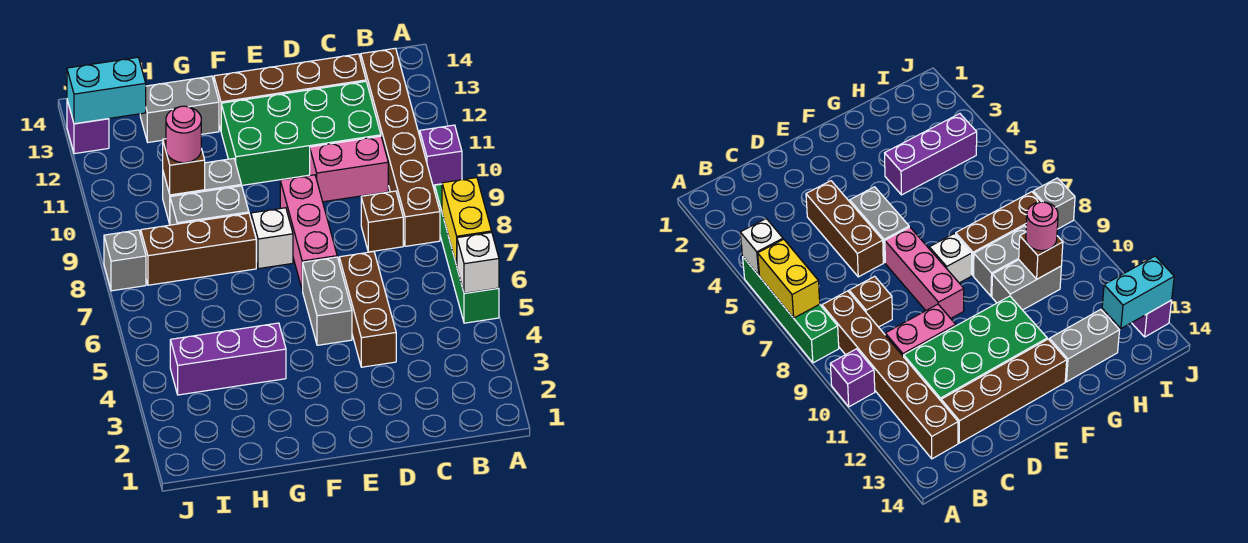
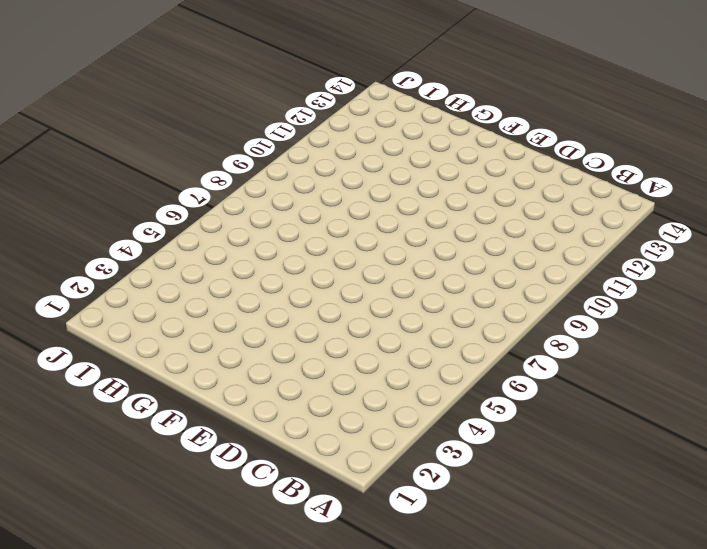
none -> green 1x4 brick [435,184,499,323]
none -> purple 1x1 brick [420,125,462,185]
none -> brown 1x6 brick [361,48,440,246]

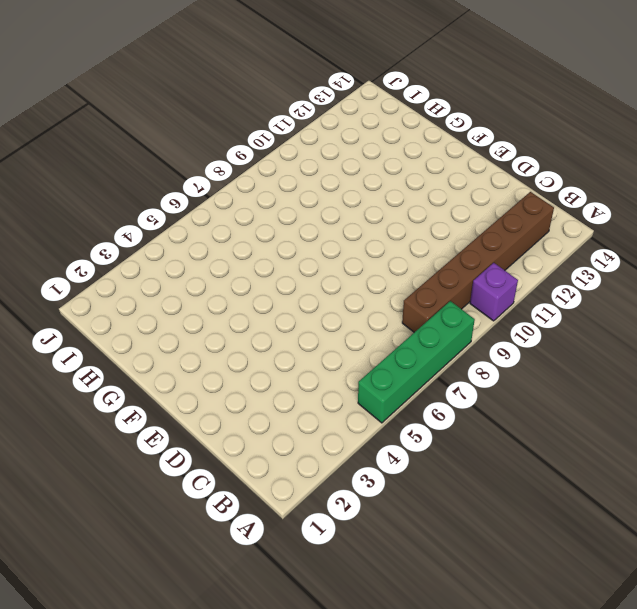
none -> brown 1x1 brick [361,191,403,252]
none -> pink 1x2 brick [310,136,388,202]
none -> green 2x4 brick [221,81,381,186]

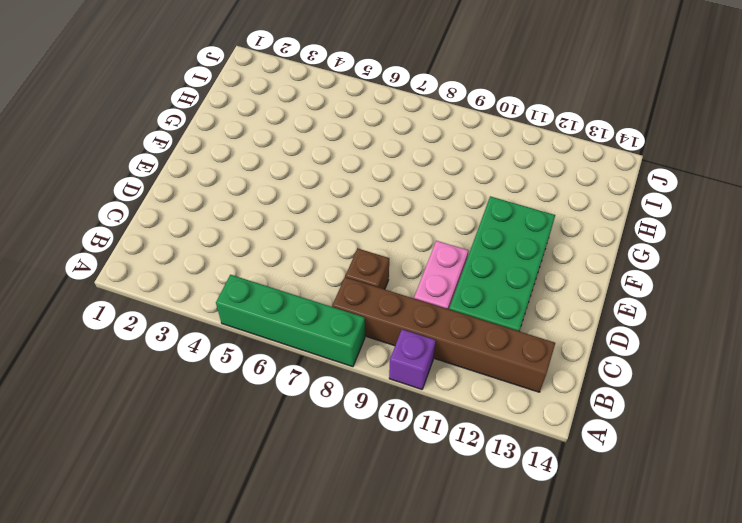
none -> brown 1x4 brick [214,54,366,130]
none -> brown 1x3 brick [339,252,396,367]
none -> grey 1x2 brick [302,257,352,345]

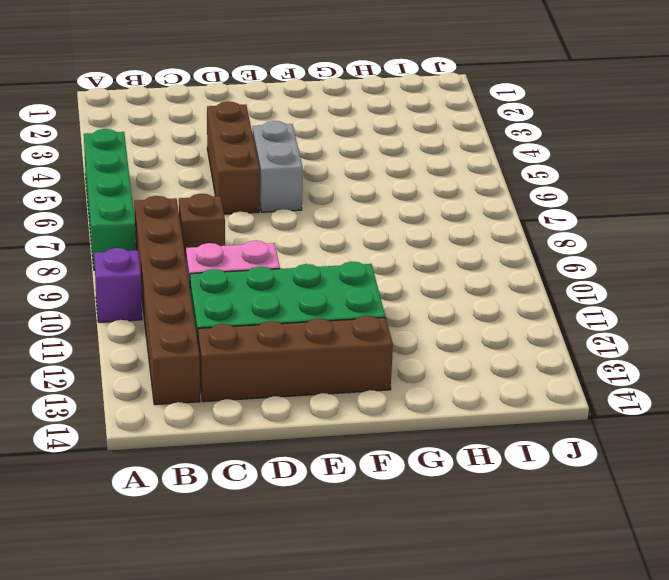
none -> pink 1x3 brick [280,175,337,290]
none -> white 1x1 brick [251,208,293,269]
none -> purple 1x3 brick [170,323,286,395]

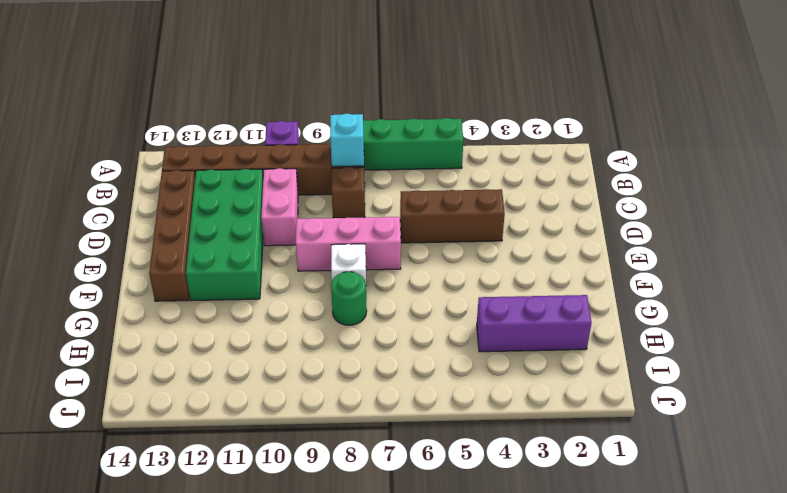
cyan 1x1 brick [330,113,364,167] -> none
green 1x1 round brick [331,272,367,325] -> brown 1x3 brick [141,213,256,285]
purple 1x3 brick [477,295,592,352] -> purple 1x3 brick turned to [170,323,286,395]
none -> grey 1x2 brick [302,257,352,345]
none -> grey 1x2 brick [170,186,249,225]
none -> grey 1x2 brick [163,158,241,224]

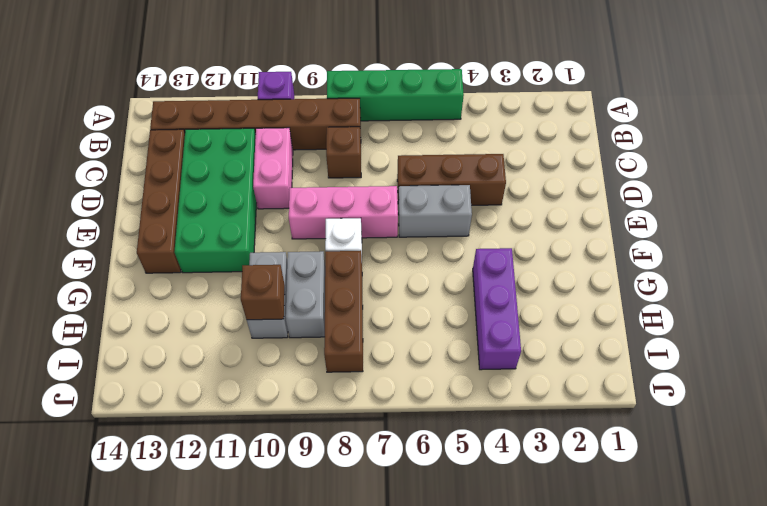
none -> grey 1x2 brick [140,76,219,142]
none -> grey 1x1 brick [104,230,146,291]
none -> purple 1x1 brick [67,100,109,154]

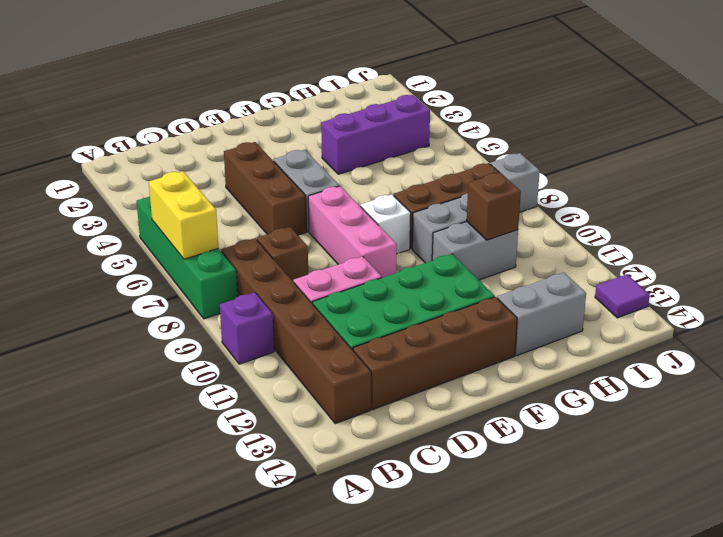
purple 1x1 tile [595,274,650,318] -> purple 1x1 brick [67,100,109,154]
none -> white 1x1 brick [457,232,499,293]
none -> cyan 1x2 brick [67,57,146,124]
none -> pink 1x1 round brick [166,106,201,163]

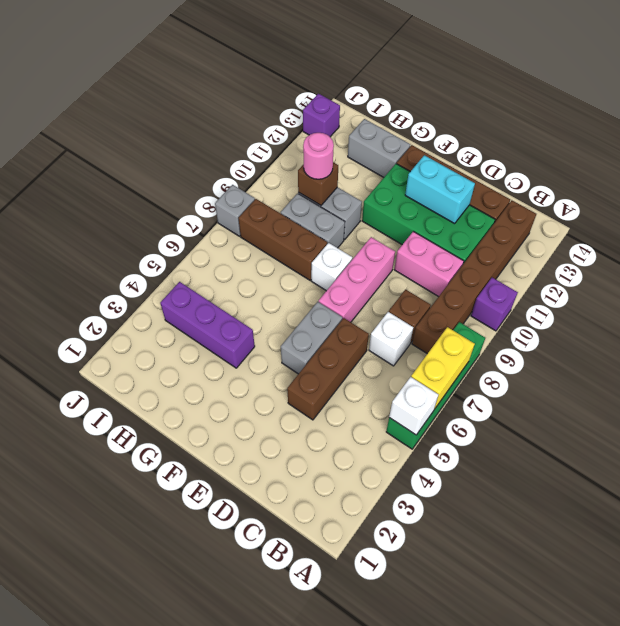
white 1x1 brick [369,312,413,366] -> none
cyan 1x2 brick [405,155,475,224] -> cyan 1x2 brick moved to [67,57,146,124]

